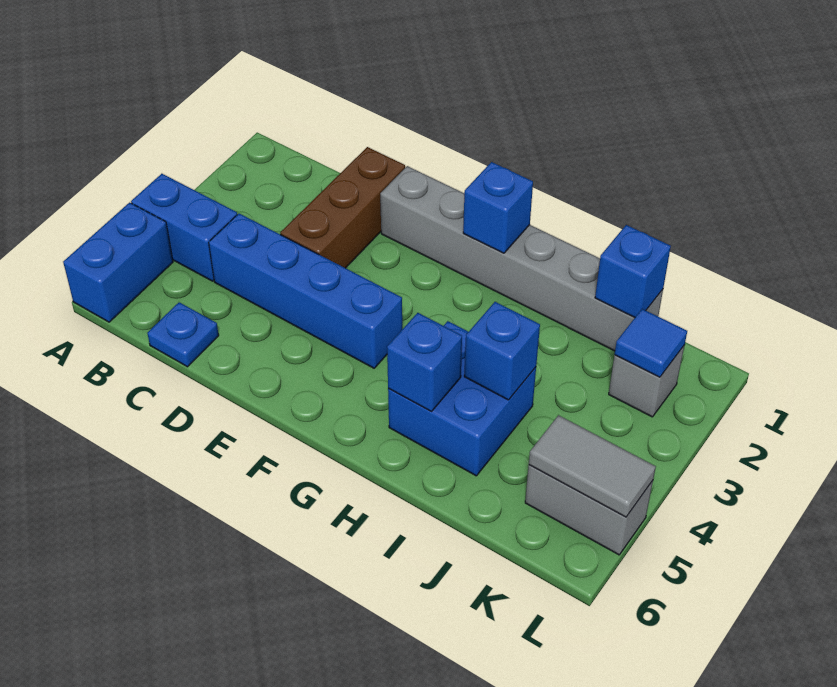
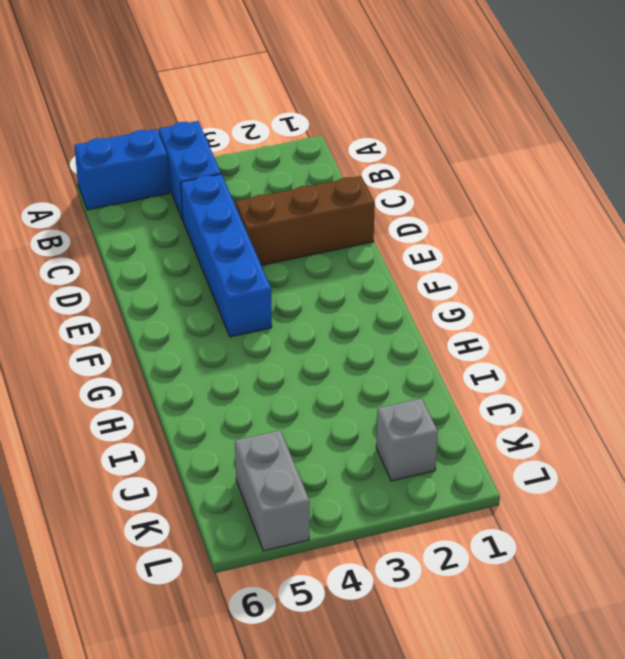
none -> blue 1x1 plate [147,302,219,367]
none -> grey 1x6 brick [380,166,663,351]
none -> blue 2x2 brick [388,321,536,476]

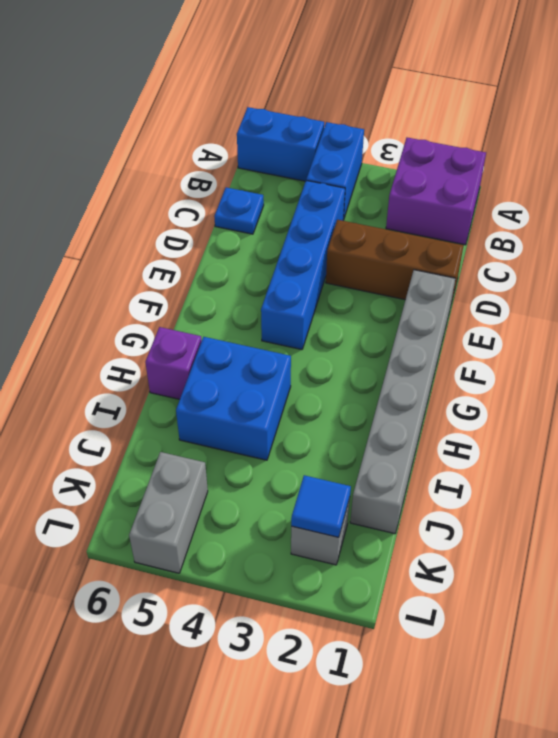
purple 2x2 brick [386,138,486,245] -> none
purple 1x1 brick [145,327,202,399] -> none
none -> blue 1x1 brick [463,162,533,253]
none -> blue 1x1 brick [387,313,462,411]
none -> blue 1x1 brick [464,302,540,400]

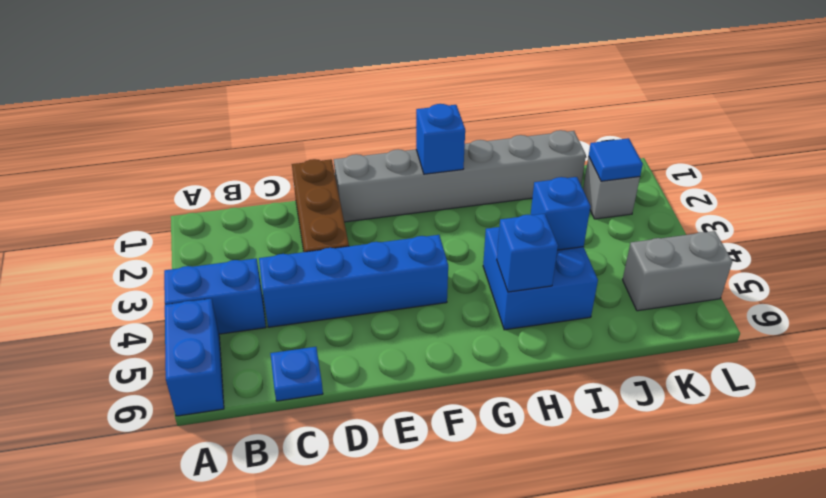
none -> blue 1x1 brick [595,225,671,317]
none -> grey 1x2 tile [529,415,656,517]

